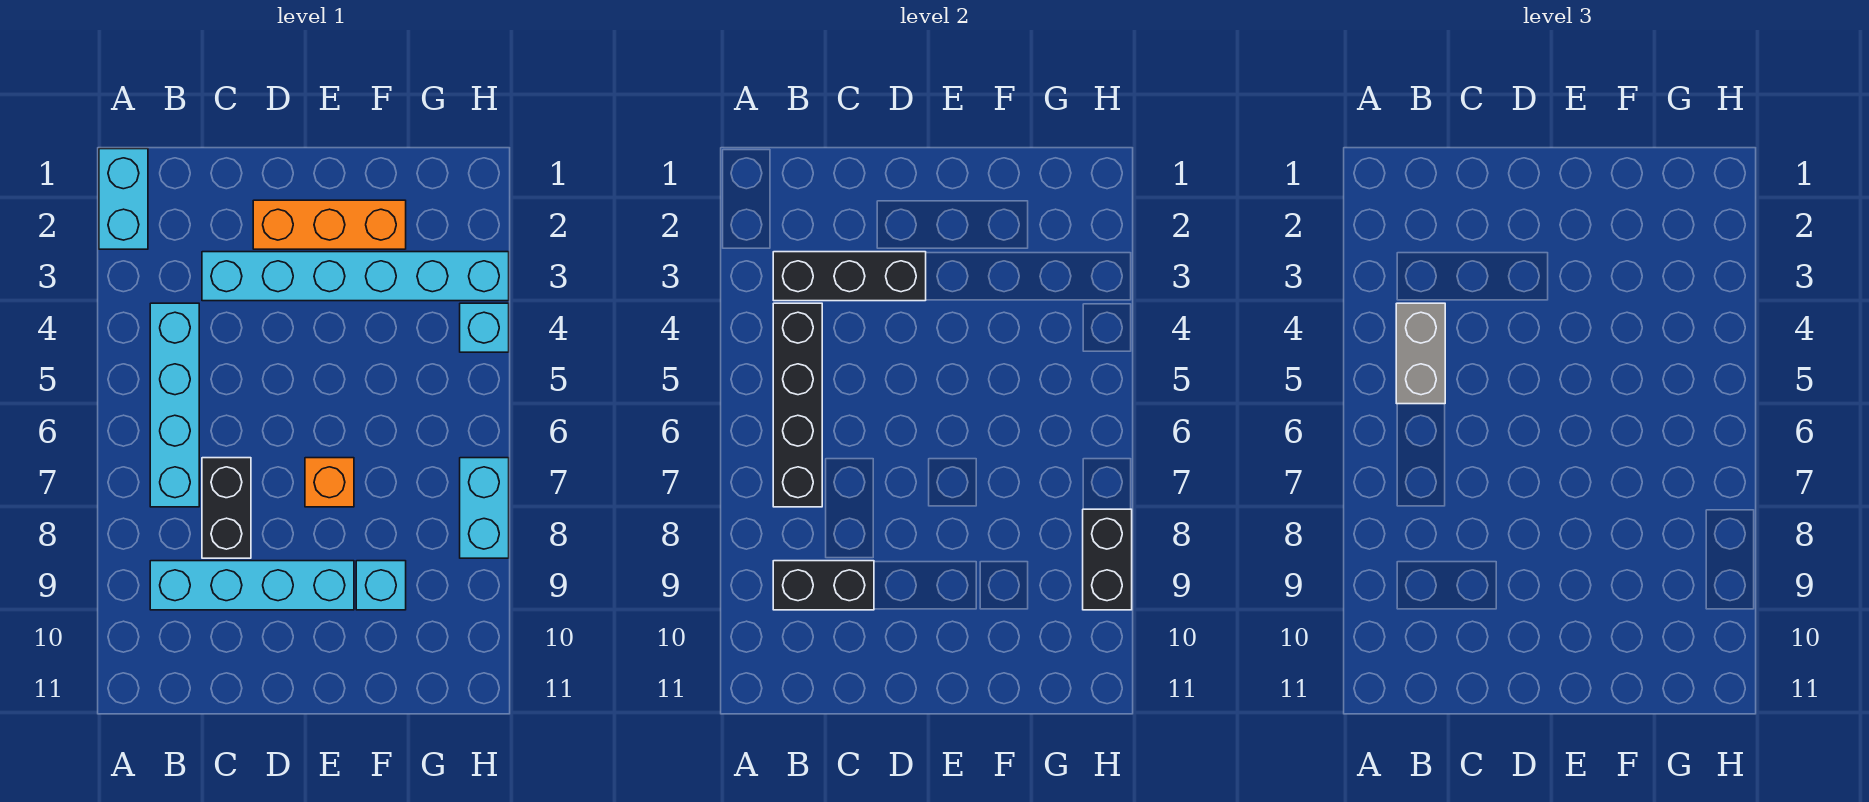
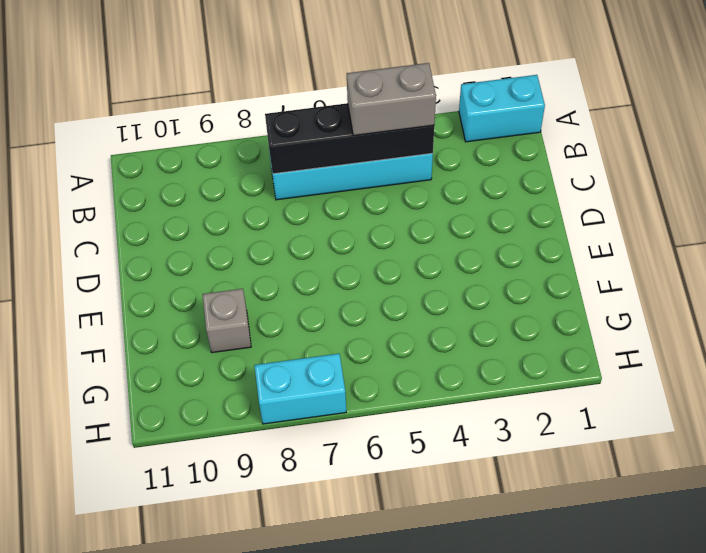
grey 1x1 brick [202,289,251,353] -> cyan 1x1 brick [356,561,406,610]
none -> cyan 1x4 brick [150,561,354,610]
none -> cyan 1x6 brick [202,252,509,301]
none -> black 1x2 brick [202,458,251,558]

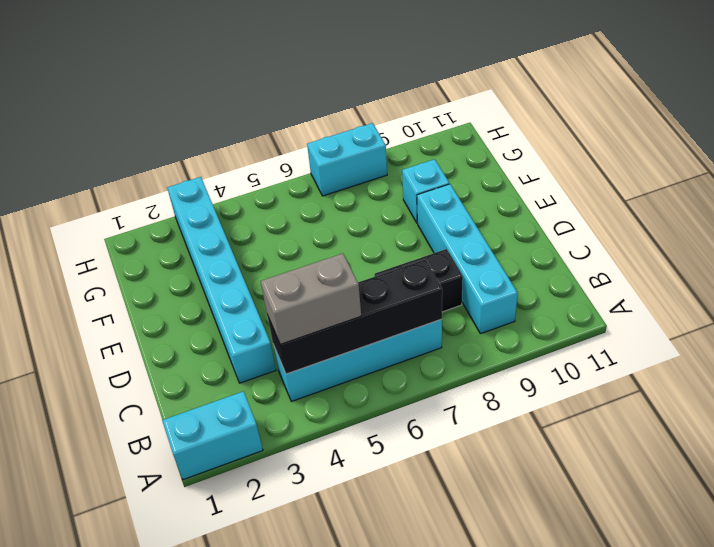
none -> orange 1x3 brick [253,200,406,249]
none -> orange 1x1 brick [305,458,354,507]
none -> cyan 1x1 brick [460,303,509,352]

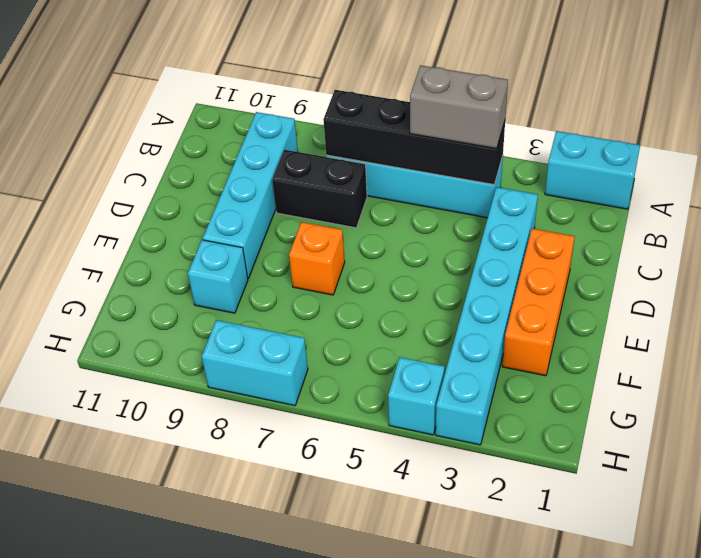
none -> black 1x3 brick [773,252,926,301]
none -> black 1x2 brick [773,561,874,610]
none -> black 1x2 brick [1083,509,1132,610]

